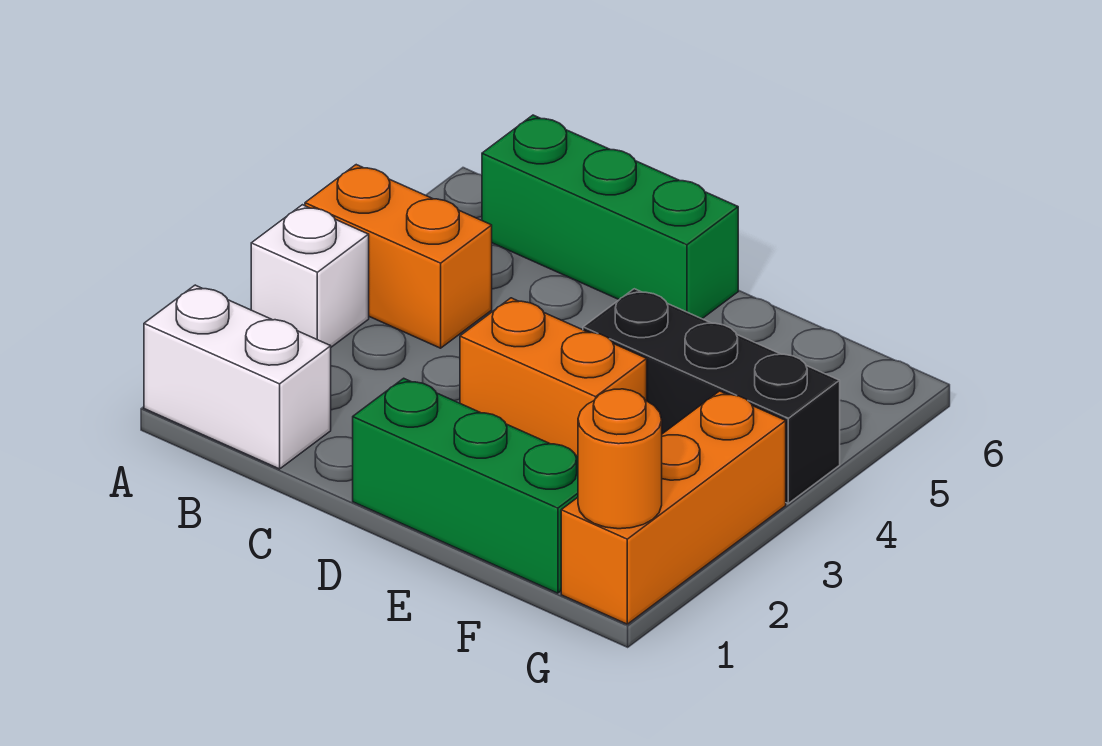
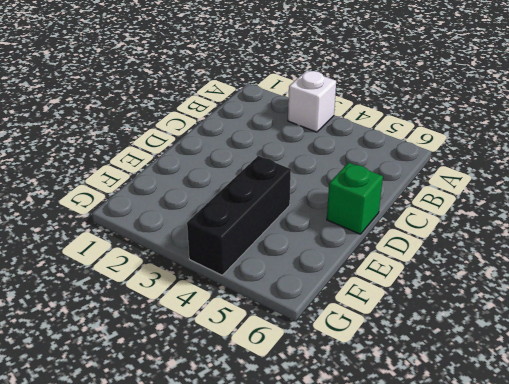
green 1x1 brick [327,163,383,234] -> green 1x3 brick [482,115,738,319]
none -> white 1x2 brick [144,285,331,469]
none -> orange 1x2 brick [305,165,492,348]

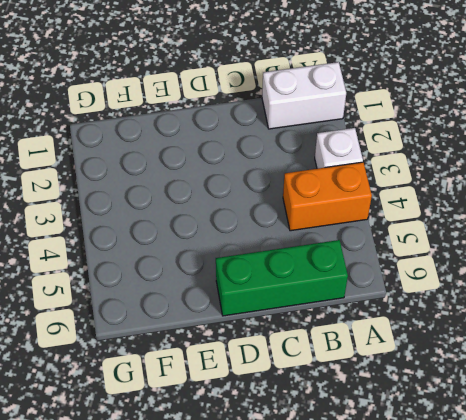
none -> green 1x3 brick [353,378,578,593]
none -> orange 1x2 brick [460,298,647,456]

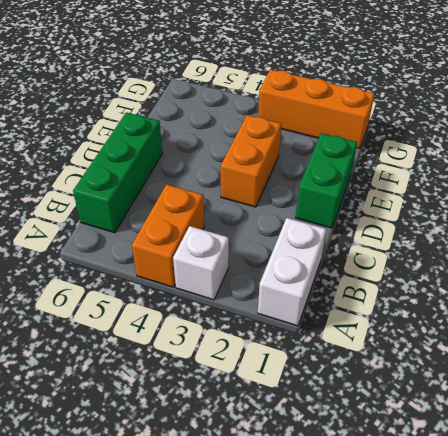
green 1x2 brick [296,133,357,228] -> green 1x3 brick [353,378,578,593]
none -> black 1x3 brick [583,289,840,503]
none -> orange 1x1 round brick [578,389,662,529]

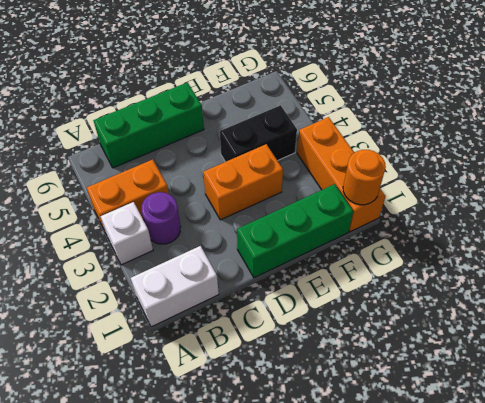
purple 1x1 round brick [141,192,181,244] -> none
black 1x2 brick [220,105,297,162] -> black 1x3 brick [583,289,840,503]

